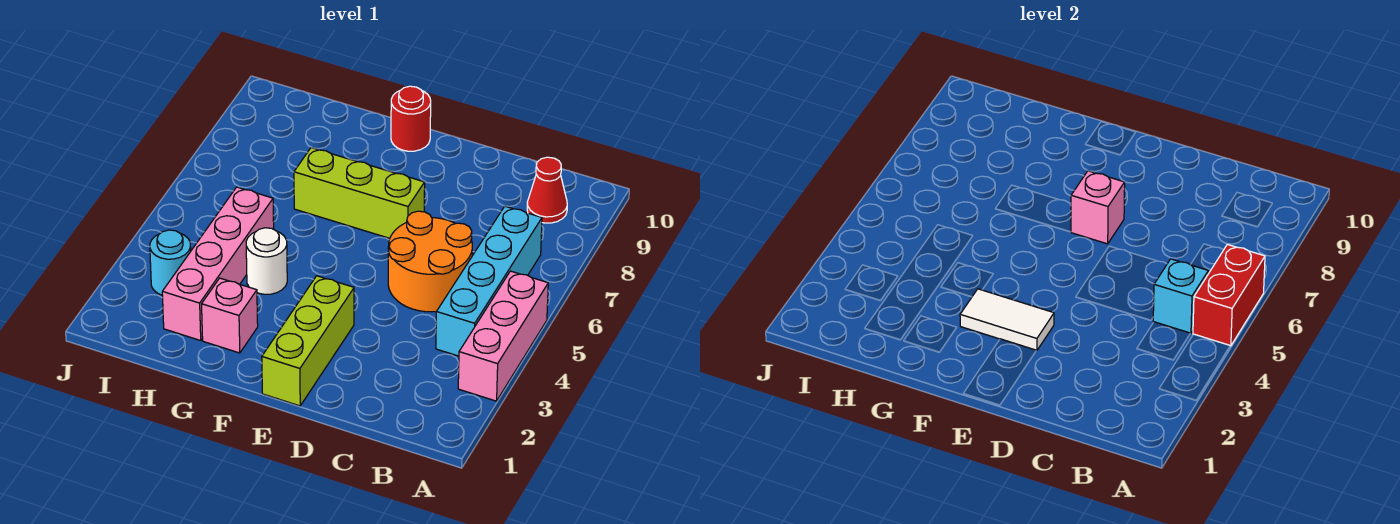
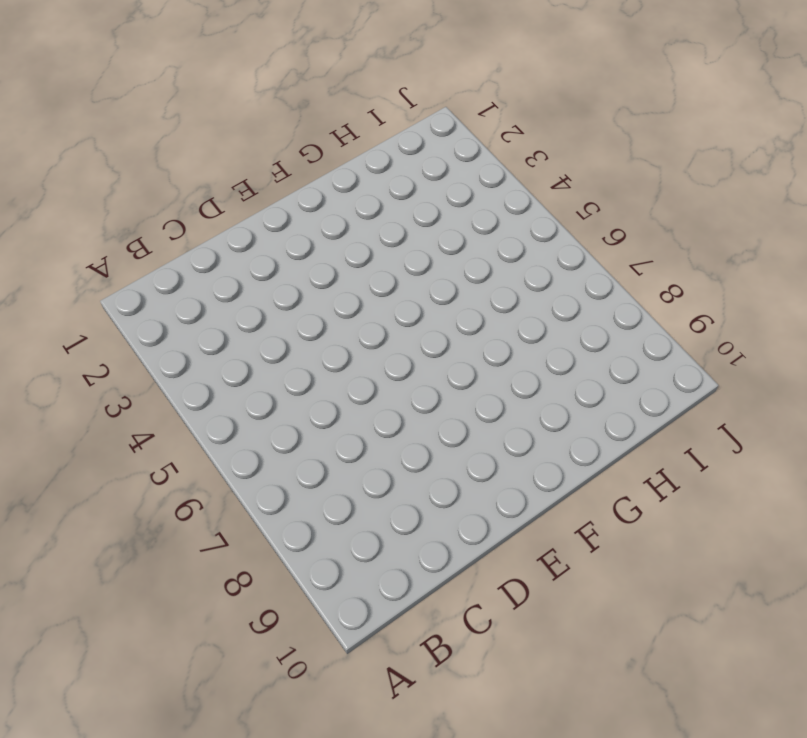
none -> pink 1x3 brick [458,271,548,401]
none -> cyan 1x4 brick [436,206,542,356]
none -> red 1x1 cone [527,157,567,223]

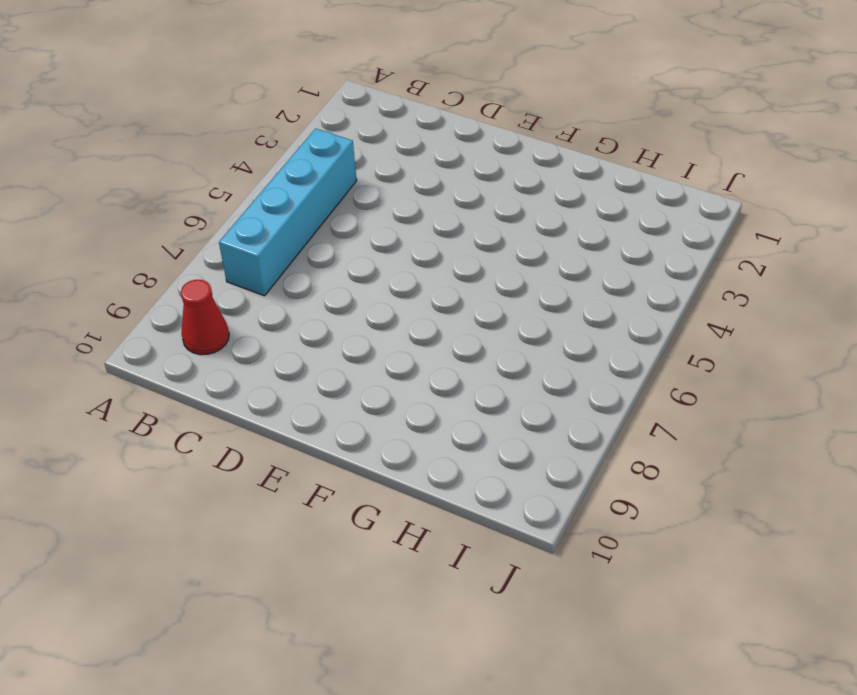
none -> pink 1x3 brick [458,271,548,401]
none -> orange 2x2 round brick [388,211,472,312]
none -> lime 1x3 brick [262,276,354,406]

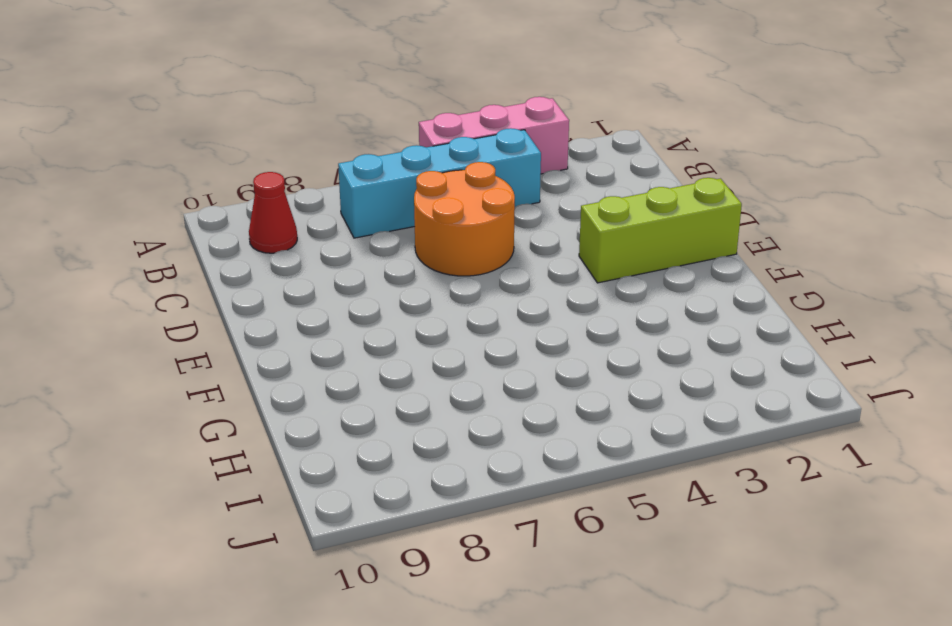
none -> lime 1x3 brick [294,148,425,238]
none -> red 1x1 round brick [391,86,431,151]
none -> pink 1x1 brick [202,278,258,353]

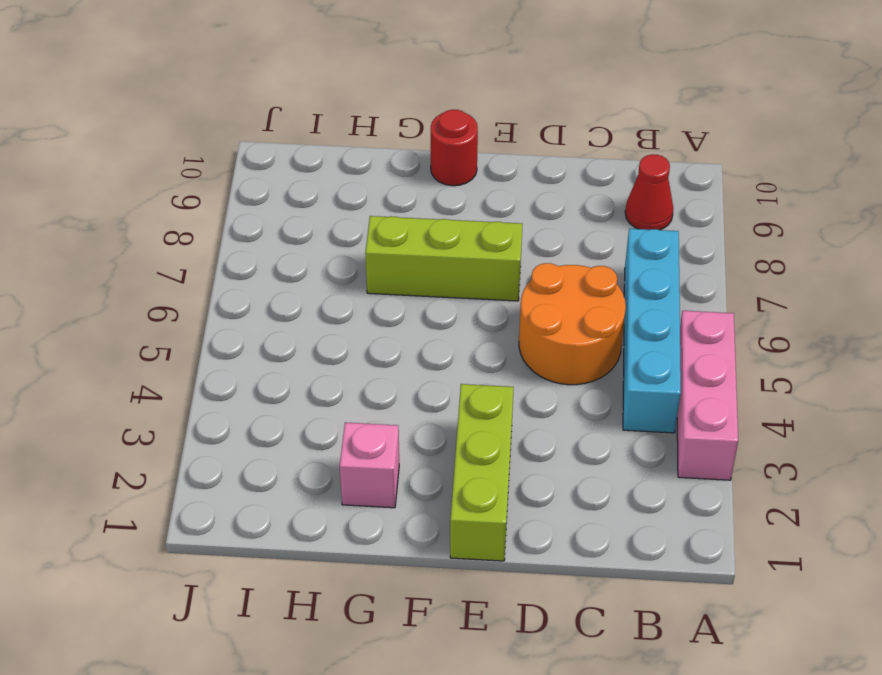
none -> white 1x1 round brick [246,228,287,294]
none -> pink 1x4 brick [162,187,274,340]
none -> cyan 1x1 round brick [150,230,191,295]

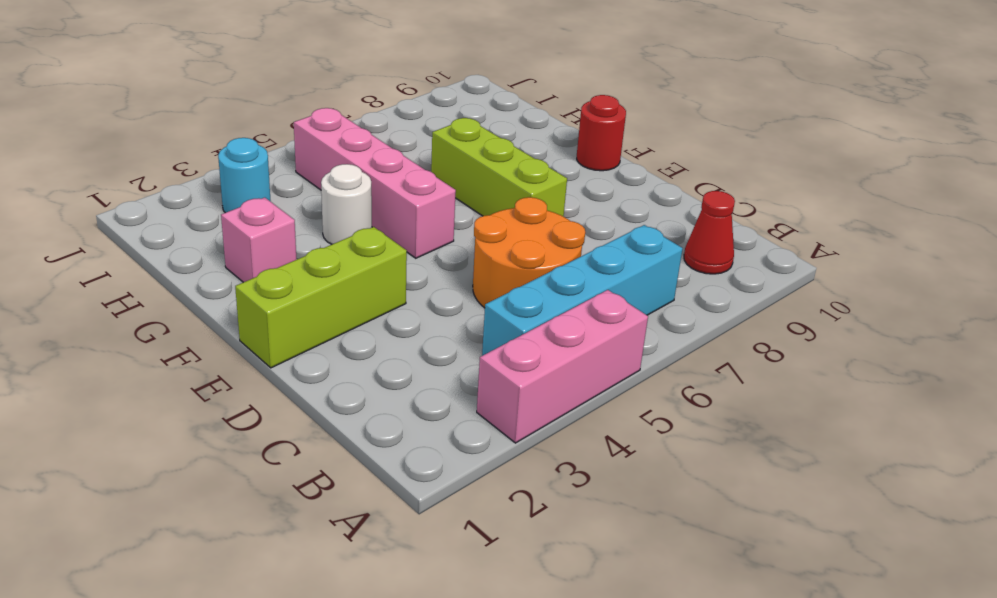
pink 1x4 brick [294,108,456,258] -> pink 1x4 brick turned to [162,187,274,340]
none -> red 1x2 brick [1193,244,1265,346]
none -> cyan 1x1 brick [1153,259,1208,333]
none -> white 1x2 tile [960,289,1054,351]

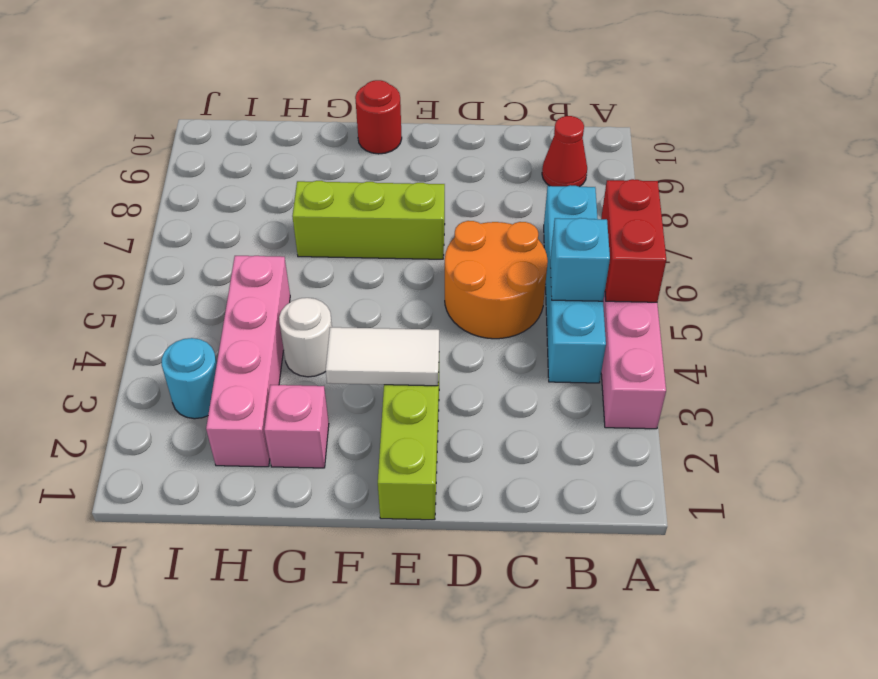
none -> pink 1x1 brick [1071,171,1125,244]

